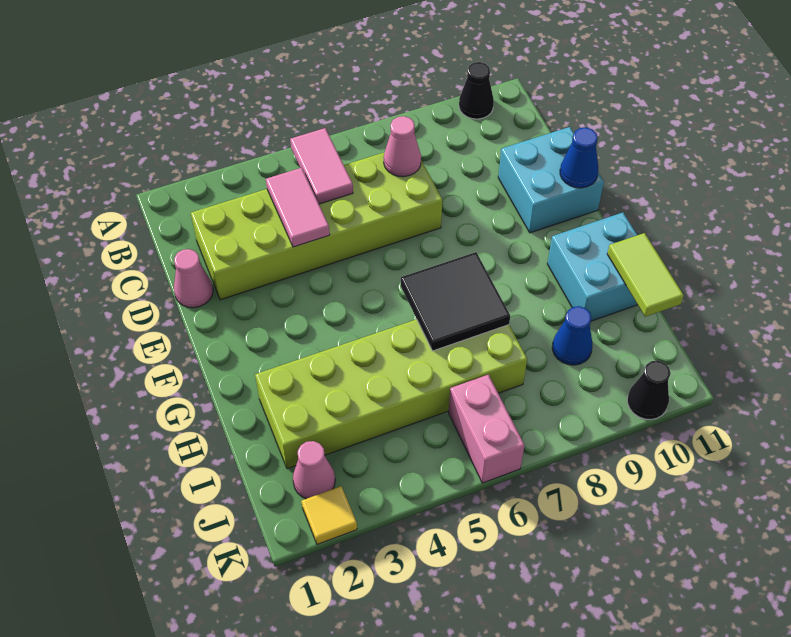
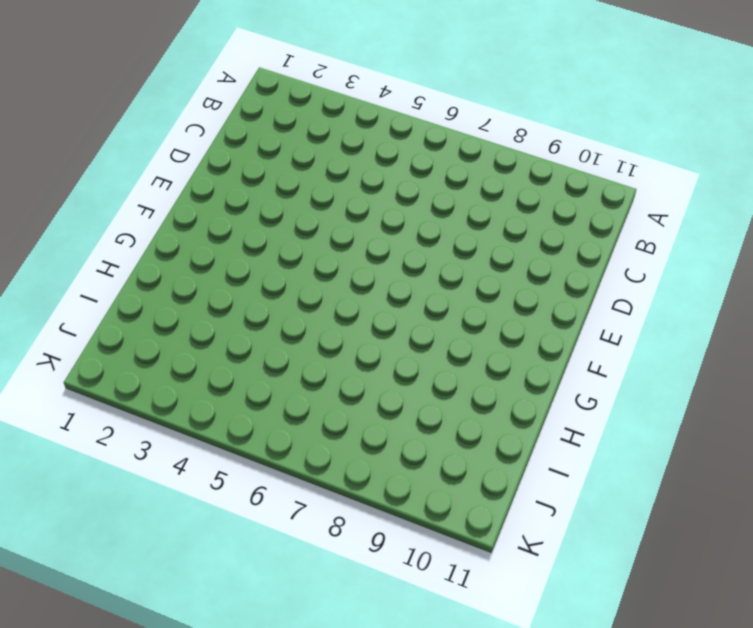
none -> black 1x1 cone [459,62,494,119]
none -> lime 2x6 brick [191,153,442,300]
none -> pink 1x1 cone [174,249,213,308]

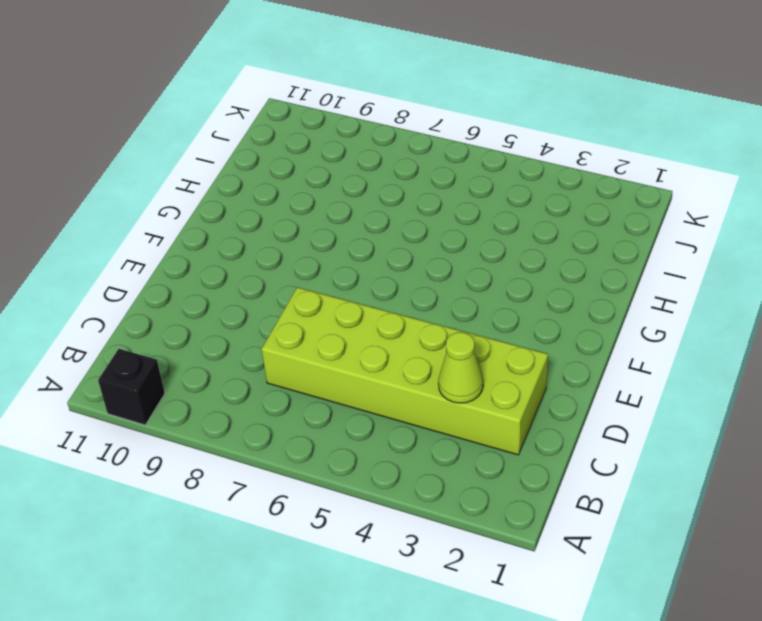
black 1x1 brick [98,349,165,425] -> black 1x1 cone [459,62,494,119]
lime 1x1 cone [438,332,483,403] -> none
none -> pink 1x1 cone [174,249,213,308]
none -> cyan 2x2 brick [498,127,604,233]
none -> cyan 2x2 brick [547,213,638,321]

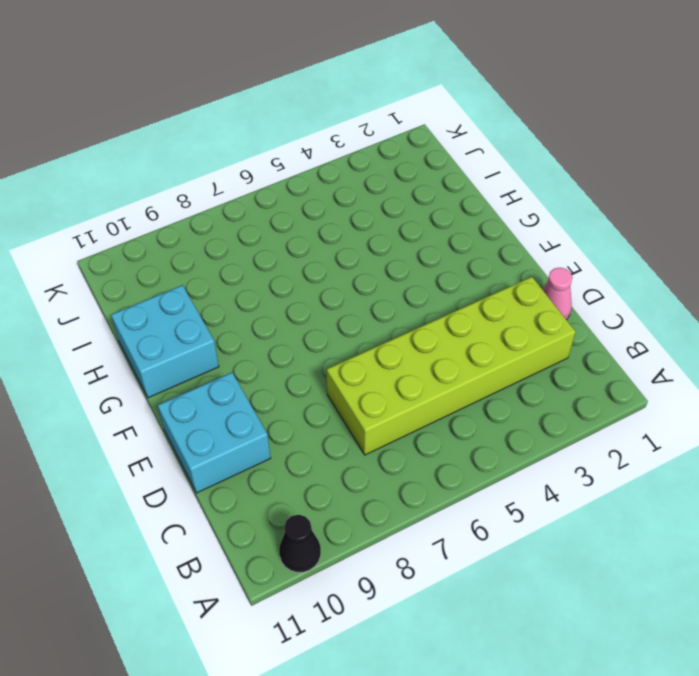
none -> lime 2x6 brick [255,319,527,469]
none -> blue 1x1 cone [552,306,592,365]
none -> pink 1x1 cone [293,441,335,499]

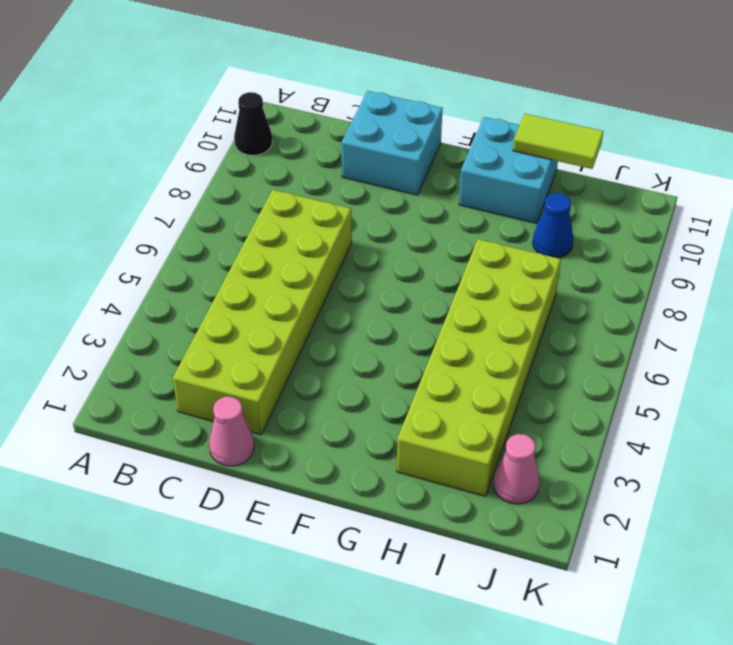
none -> pink 1x2 brick [449,375,525,483]
none -> yellow 1x1 tile [302,486,357,544]
none -> black 1x1 cone [627,361,671,420]

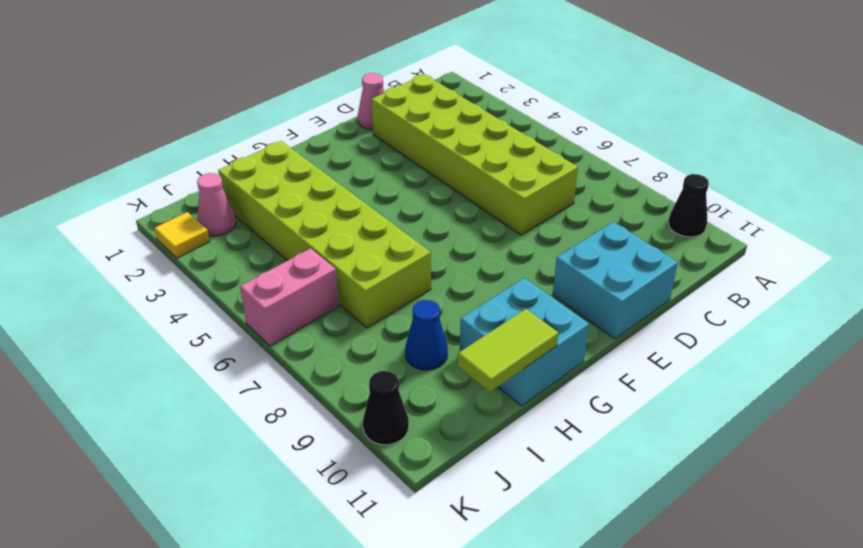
none -> pink 1x2 tile [290,128,353,204]
none -> pink 1x2 tile [266,168,330,247]
none -> pink 1x1 cone [384,116,421,177]

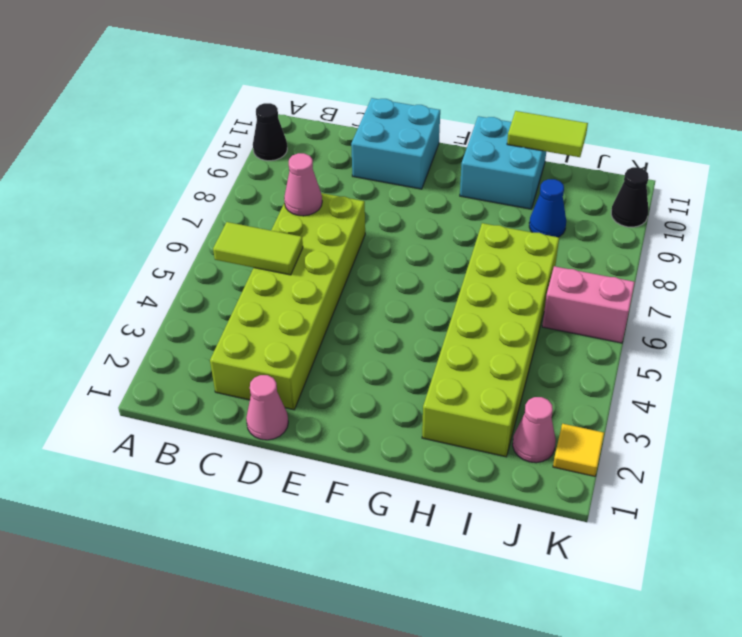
lime 1x2 tile [213,222,303,275] -> pink 1x2 tile [290,128,353,204]
none -> pink 1x2 tile [266,168,330,247]
none -> blue 1x1 cone [560,127,598,188]
none -> black 2x2 tile [401,252,510,351]

